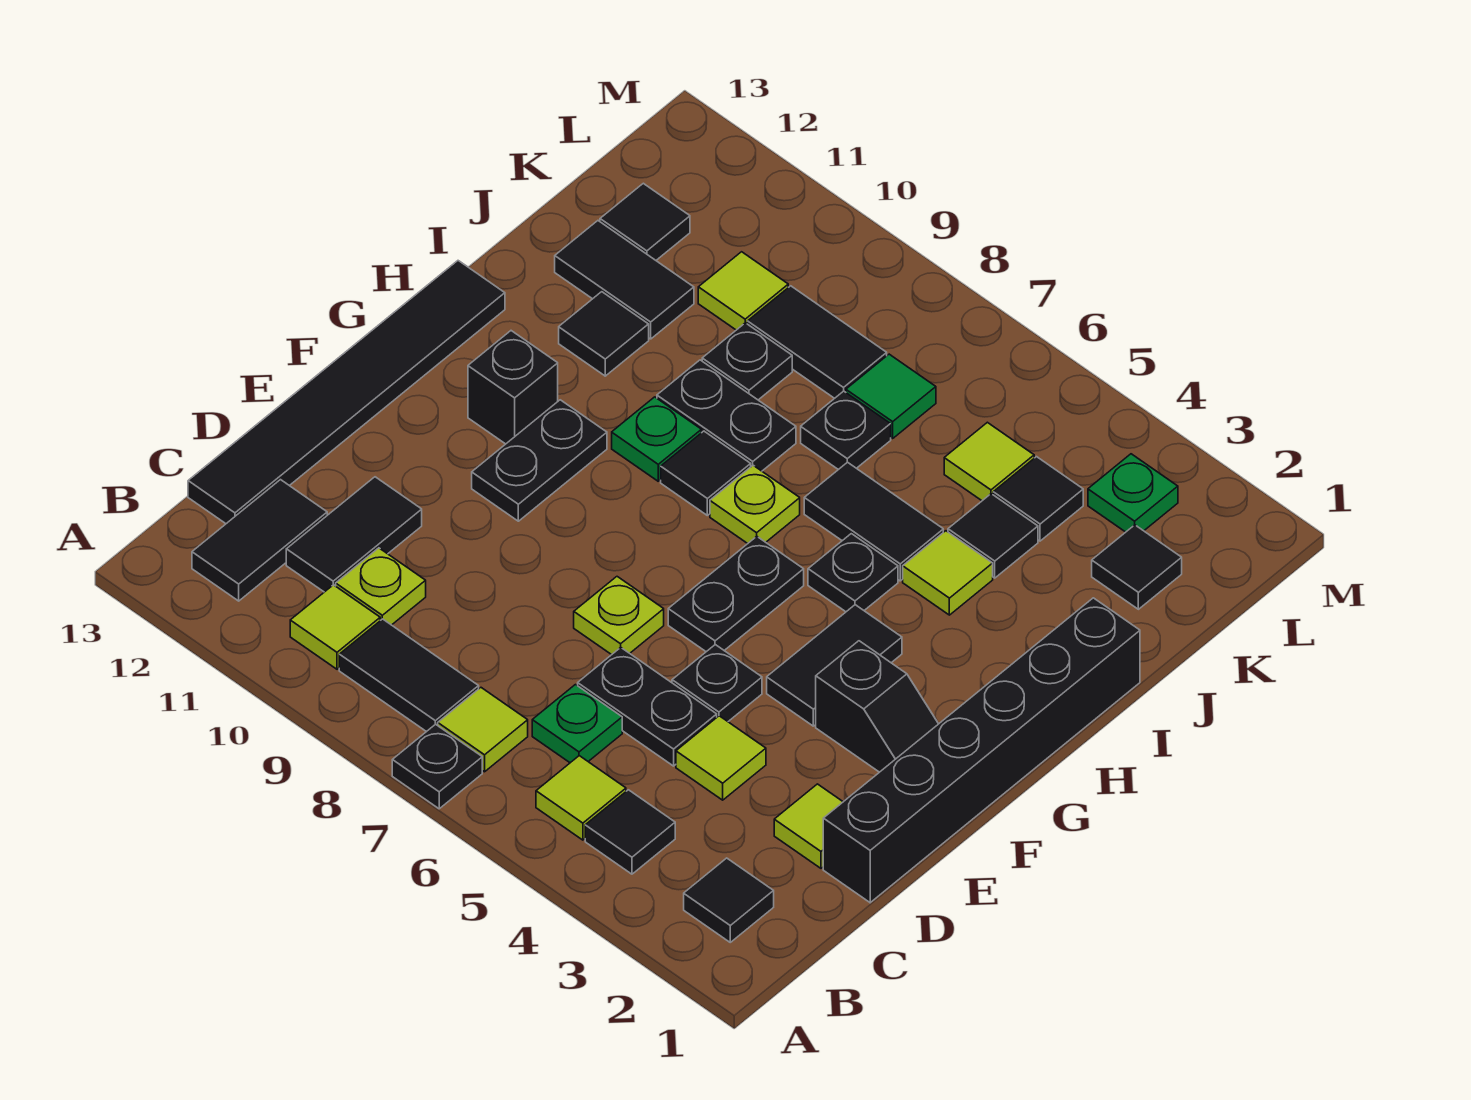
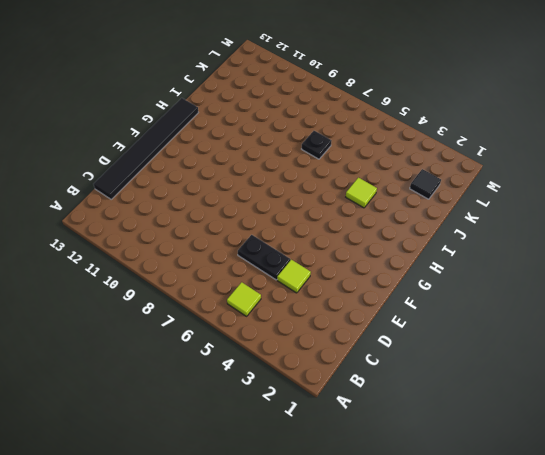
none -> black 1x1 plate [392,724,482,809]
none -> black 1x1 tile [684,858,774,942]
none -> black 1x1 tile [585,790,675,874]
none -> lime 1x1 tile [438,688,528,772]

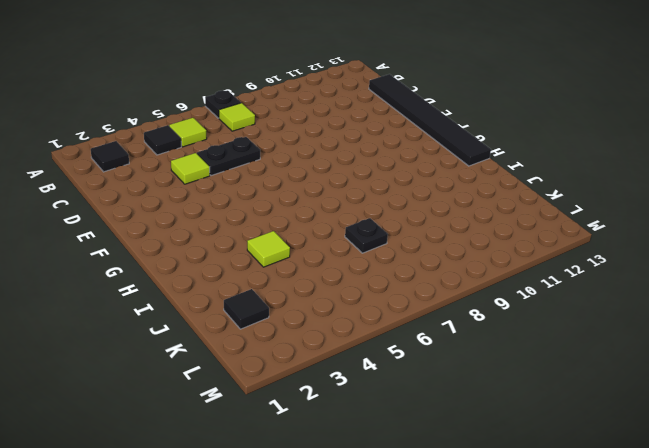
none -> black 1x2 tile [339,619,479,732]
none -> lime 1x1 tile [290,585,380,669]
none -> black 1x2 tile [192,480,327,601]
none -> green 1x1 plate [532,685,622,763]

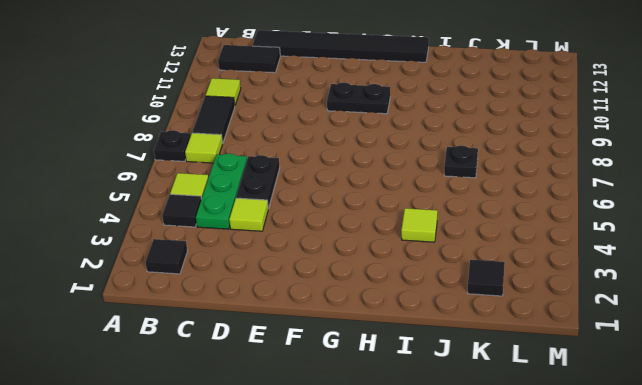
green 1x3 plate [196,153,247,229] -> green 1x1 plate [532,685,622,763]
none -> lime 1x1 plate [336,548,426,625]
none -> black 1x2 tile [286,477,422,592]
none -> black 1x6 brick [823,598,1140,903]
none -> lime 1x1 tile [774,784,843,868]

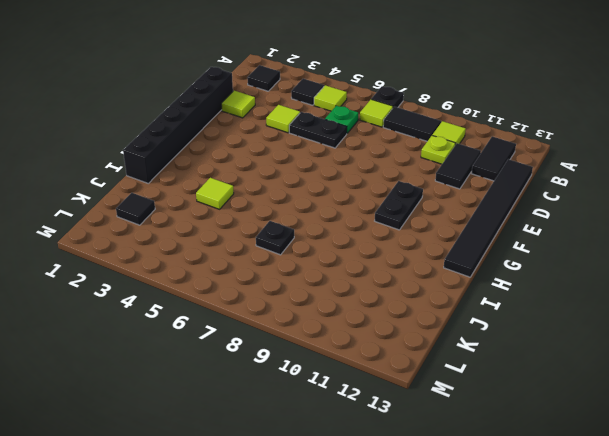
none -> black 1x1 plate [672,645,762,721]
none -> lime 1x1 plate [574,577,664,655]
none -> black 1x2 slope [816,641,938,772]
none -> black 1x2 tile [767,605,902,726]

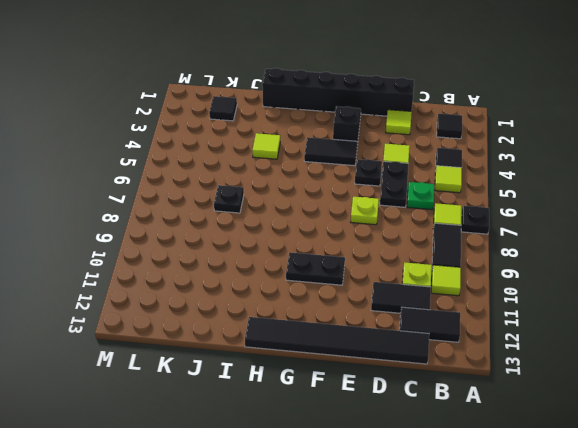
none -> black 1x2 plate [668,537,804,652]
none -> black 1x1 brick [468,331,558,444]
none -> black 1x1 plate [808,534,898,612]
none -> lime 1x1 plate [710,465,800,544]

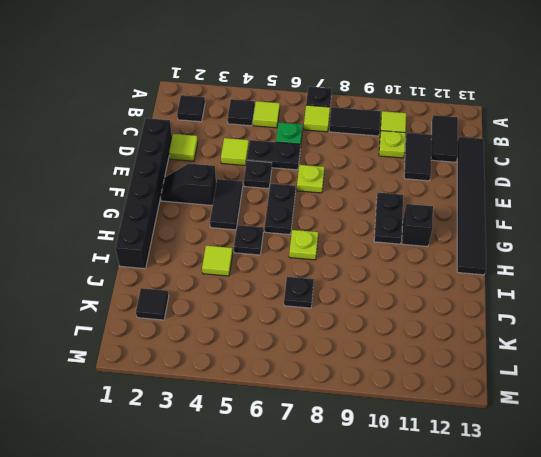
none -> black 1x1 tile [661,431,751,515]
none -> green 1x1 plate [612,397,701,481]
none -> black 1x2 tile [804,462,943,581]
none -> black 1x2 plate [657,360,796,471]

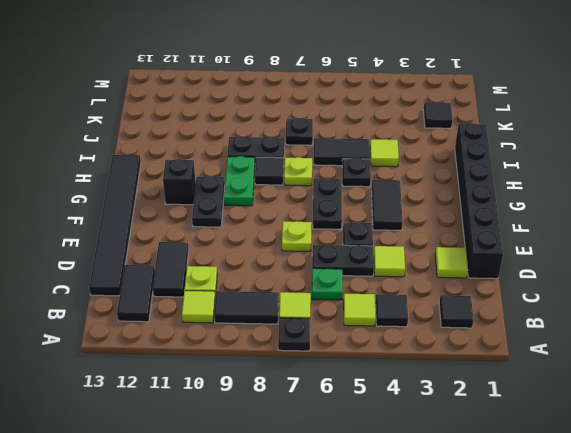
green 1x2 plate [224,156,255,206] -> green 1x1 plate [612,397,701,481]
none -> black 1x2 slope [816,641,938,772]
none -> black 1x1 tile [559,292,649,376]
none -> black 1x1 tile [948,494,1038,578]
none -> black 1x1 plate [702,323,792,400]

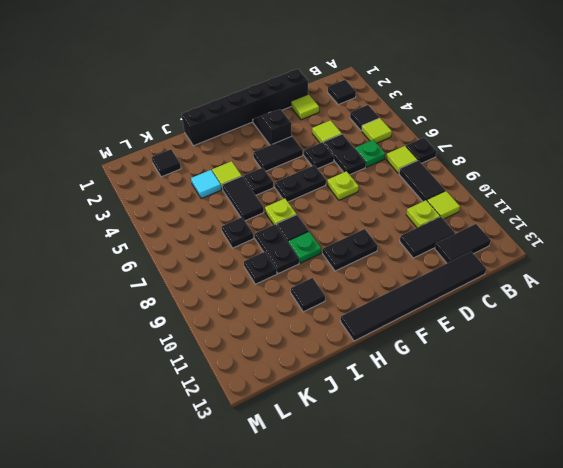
cyan 1x1 tile [191,170,221,199] -> black 1x1 tile [948,494,1038,578]
none -> black 1x1 brick [468,331,558,444]
none -> black 1x2 tile [555,221,694,339]
none -> black 1x1 tile [993,457,1083,541]
none -> lime 1x1 tile [944,422,1034,501]

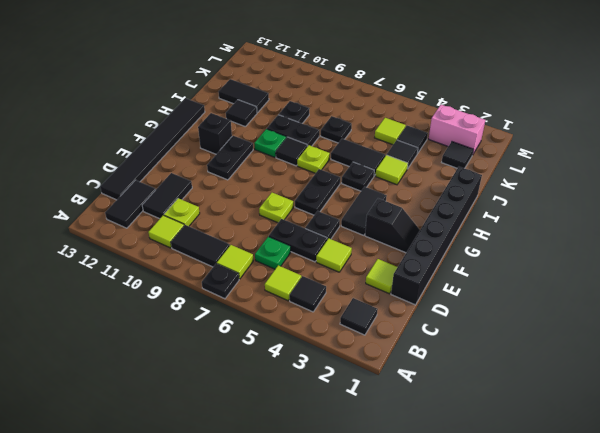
pink 1x2 brick [429,105,485,154] -> green 1x1 plate [1088,454,1178,532]
none -> green 1x1 tile [846,354,936,438]
none -> black 1x2 tile [748,286,887,398]
none -> lime 1x1 tile [698,252,788,330]
none -> black 1x1 tile [600,183,690,260]

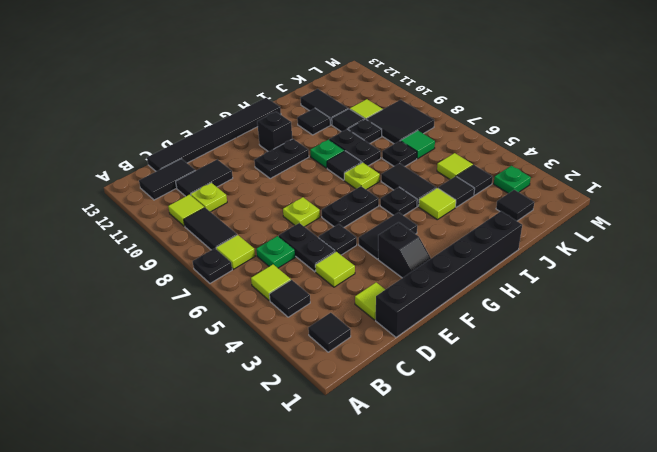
black 1x1 tile [332,109,365,132] -> black 1x1 tile moved to [600,183,690,260]
black 2x2 tile [366,100,434,144] -> black 1x2 tile [748,286,887,398]

